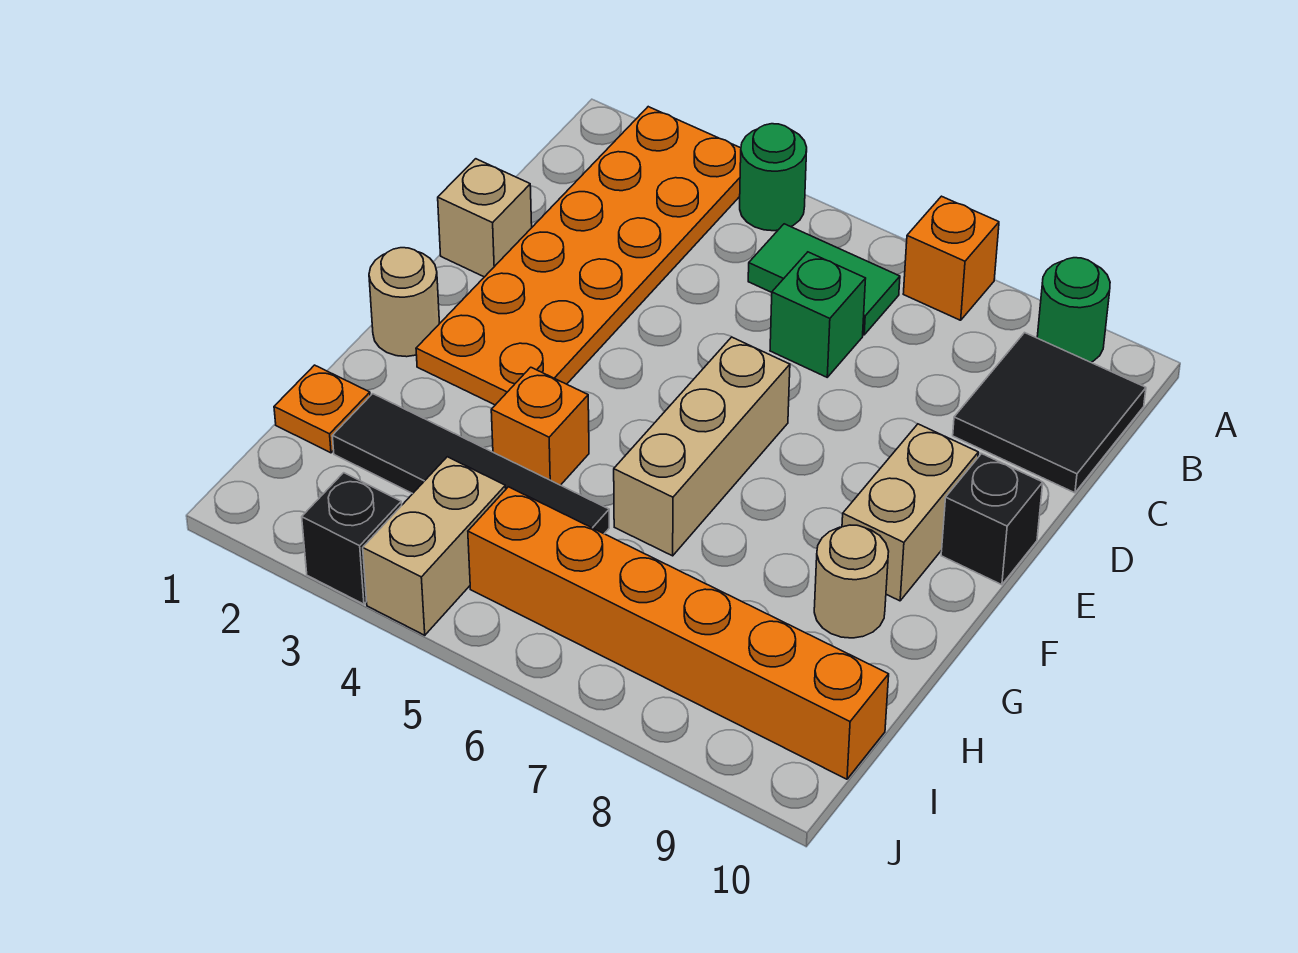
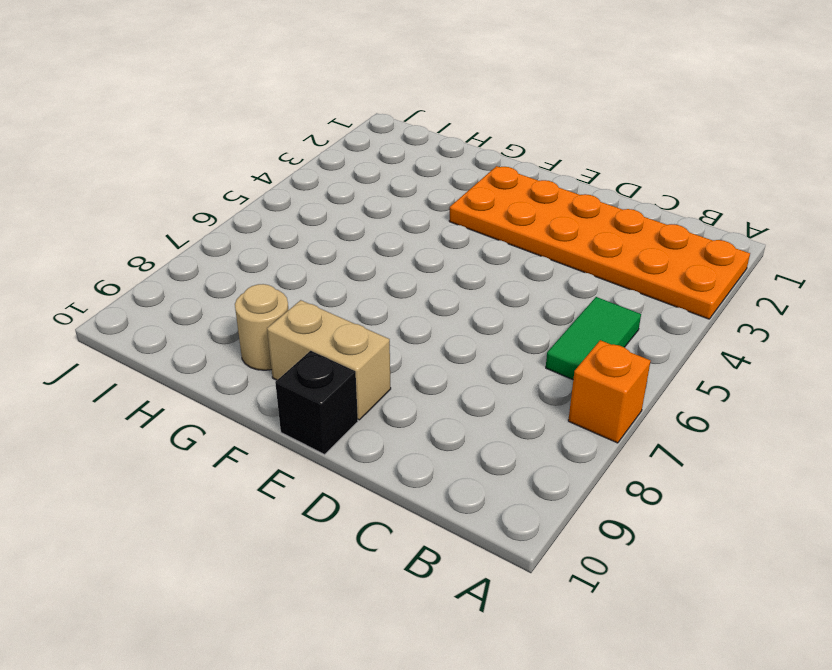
none -> green 1x1 round brick [740,124,807,231]
none -> green 1x1 round brick [1037,258,1110,362]
none -> black 2x2 tile [953,333,1146,493]

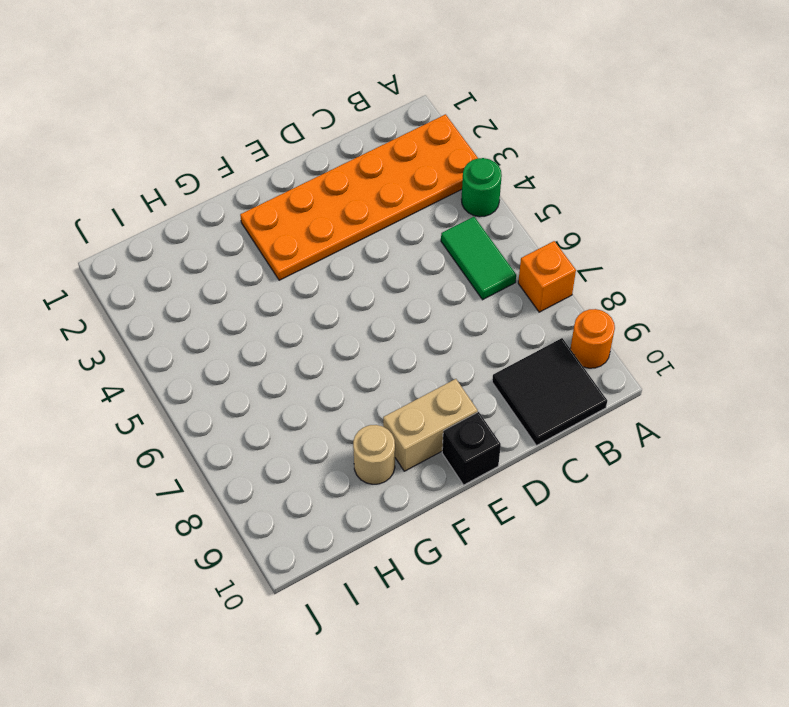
orange 1x1 round brick [570,309,615,368] -> green 1x1 round brick [1037,258,1110,362]
none -> green 1x1 brick [770,252,866,377]
none -> tan 1x1 brick [438,159,532,277]
none -> tan 1x3 brick [614,337,790,556]

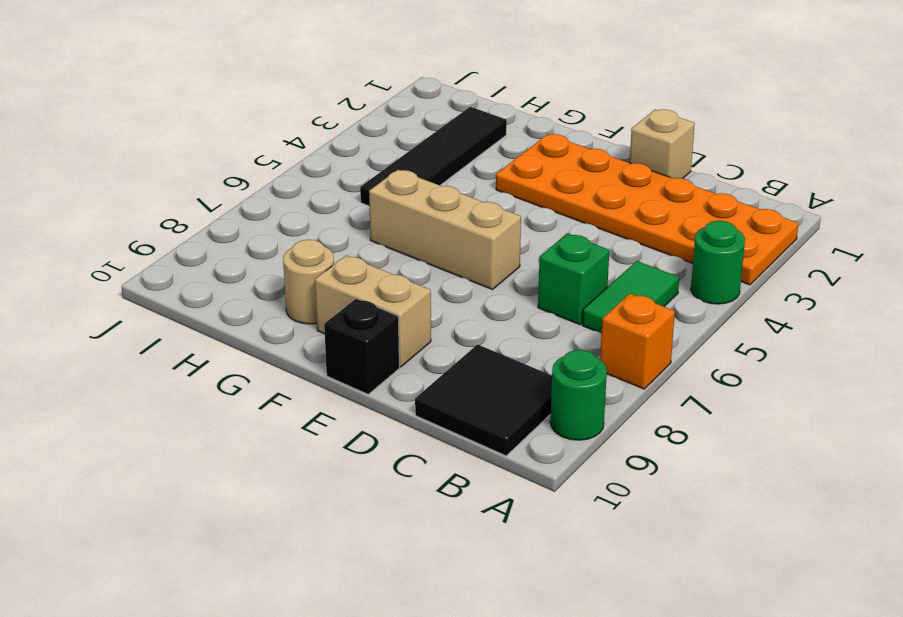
none -> tan 1x1 round brick [369,248,439,357]
none -> orange 1x1 brick [491,367,589,485]
none -> orange 1x1 plate [274,365,370,453]

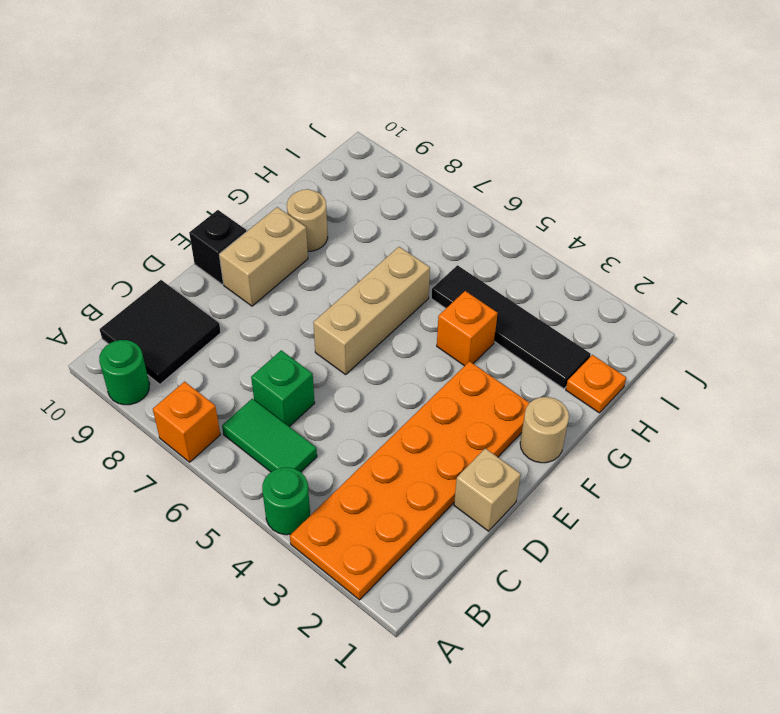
none -> tan 1x2 brick [363,457,506,635]
none -> orange 1x6 brick [468,487,889,779]
none -> black 1x1 brick [302,473,402,604]

